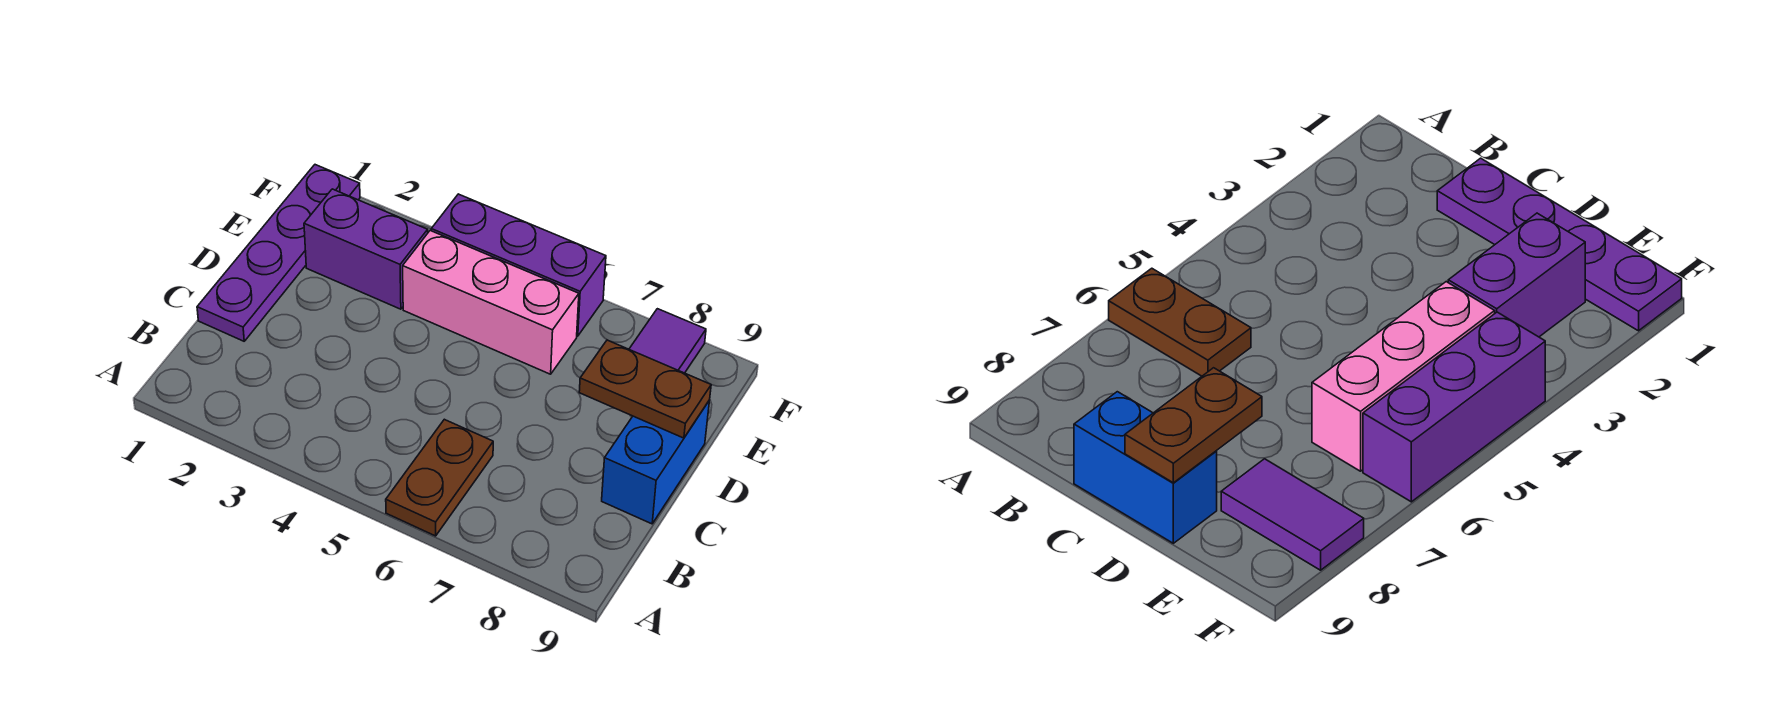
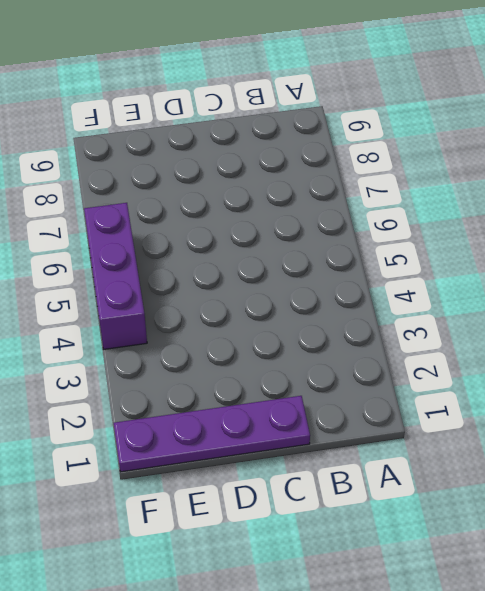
none -> brown 1x2 plate [386,419,493,536]
none -> blue 1x2 brick [602,401,709,524]

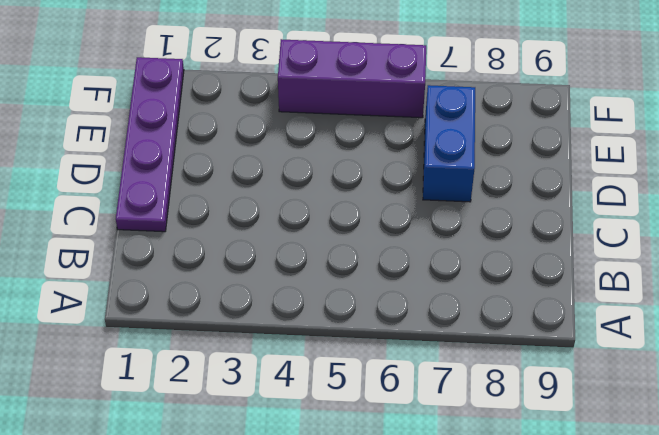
blue 1x2 brick [423,85,475,202] -> blue 1x2 brick moved to [602,401,709,524]
none -> brown 1x2 plate [386,419,493,536]
none -> purple 1x2 brick [304,189,428,309]

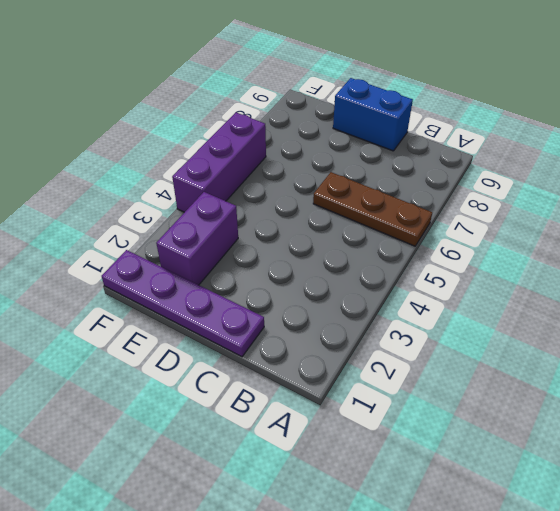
brown 1x3 plate [313,172,432,246] -> brown 1x2 plate [386,419,493,536]
none -> pink 1x3 brick [403,231,579,374]
none -> purple 1x2 tile [629,309,706,373]

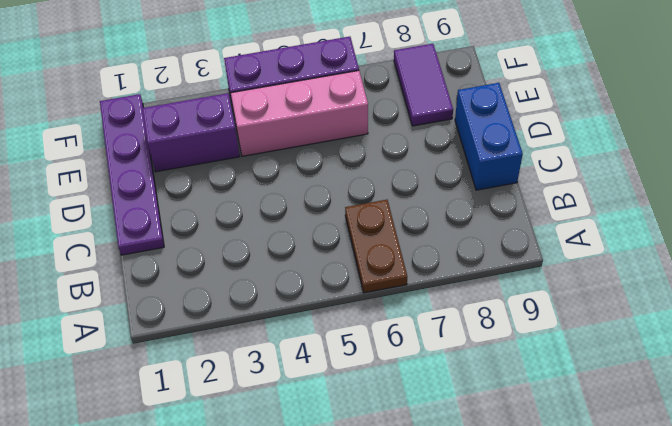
none -> brown 1x2 plate [579,340,711,438]

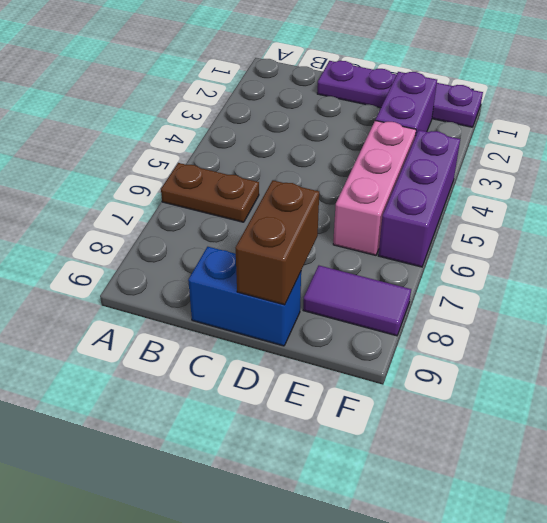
brown 1x2 brick [235,180,319,305] -> brown 1x2 plate [579,340,711,438]

